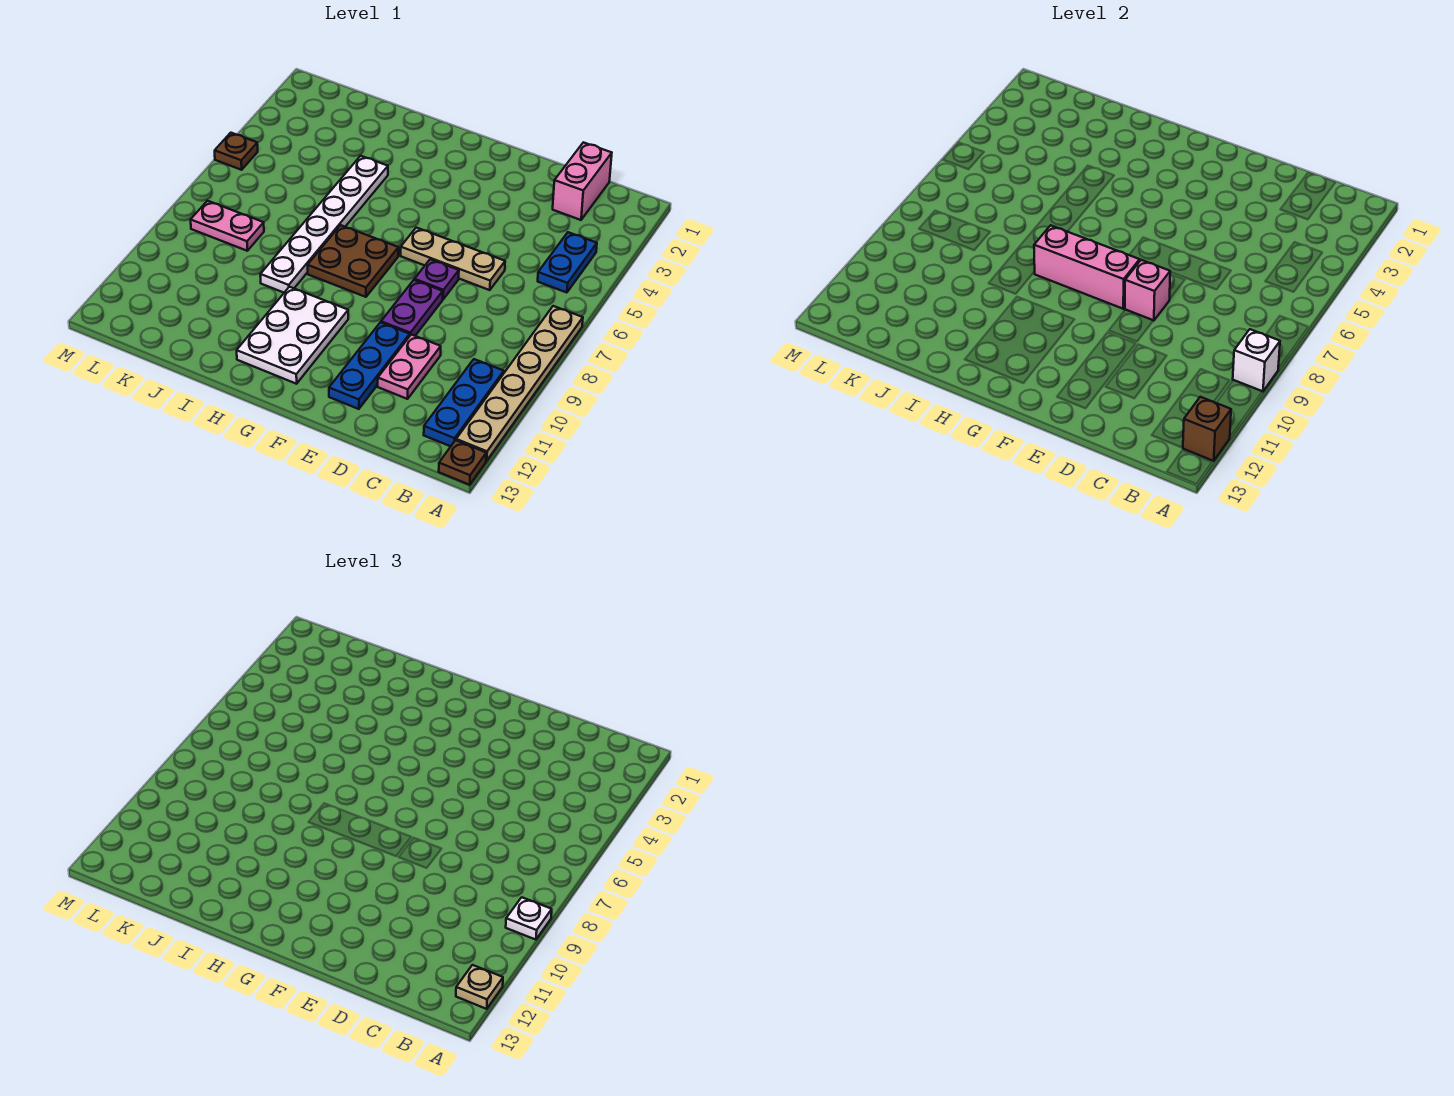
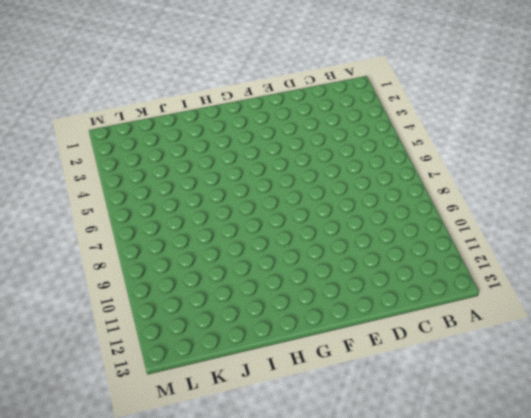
none -> tan 1x6 plate [456,306,583,461]
none -> brown 1x1 plate [439,440,486,485]
none -> blue 1x2 plate [538,232,597,293]

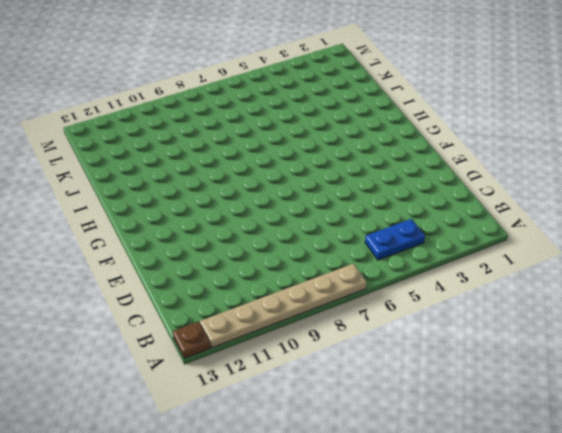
none -> blue 1x3 plate [424,359,504,446]
none -> pink 1x2 brick [553,142,612,220]
none -> tan 1x3 plate [401,228,505,290]

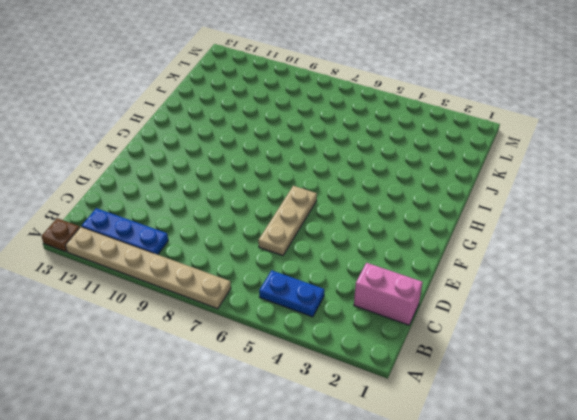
none -> pink 1x2 plate [378,335,441,399]
none -> purple 1x1 plate [414,259,459,299]
none -> purple 1x2 plate [381,280,443,336]

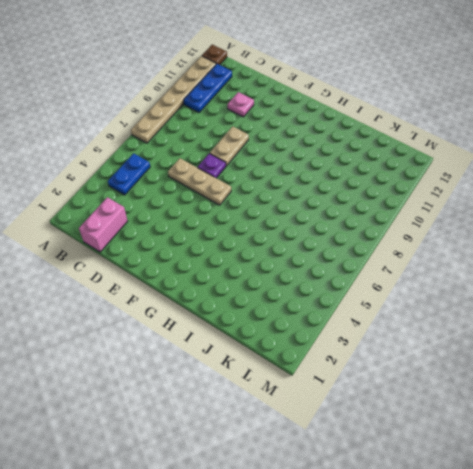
pink 1x1 plate [228,92,254,117] -> pink 1x2 plate [378,335,441,399]
tan 1x2 plate [210,126,249,166] -> purple 1x2 plate [381,280,443,336]
none -> blue 1x3 plate [329,322,410,409]
none -> brown 2x2 plate [308,225,398,297]
none -> white 2x3 plate [237,287,348,384]

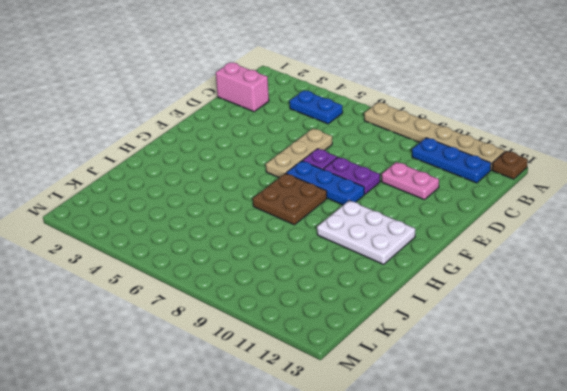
blue 1x3 plate [286,161,364,205] -> blue 1x3 plate moved to [329,322,410,409]
none -> white 1x6 plate [260,156,388,293]
none -> pink 1x2 plate [191,201,264,251]
none -> brown 1x1 plate [215,133,258,170]

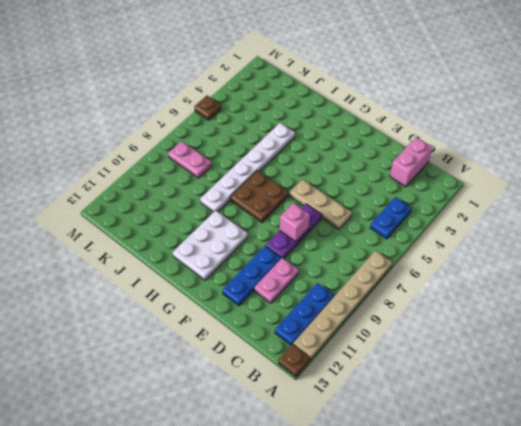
none -> white 1x1 brick [1233,329,1280,392]
none -> brown 1x1 brick [1183,397,1231,461]
none -> pink 1x3 brick [1034,225,1140,309]

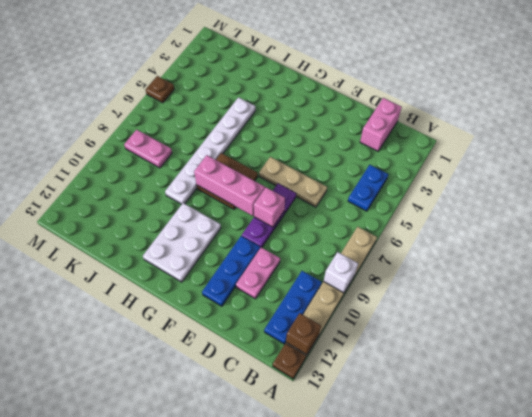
none -> white 1x1 plate [506,897,552,940]
none -> tan 1x1 plate [456,965,503,1009]

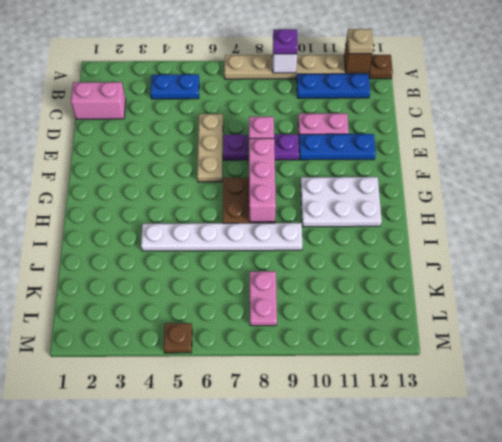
purple 1x1 plate [273,29,298,54] -> white 1x1 plate [506,897,552,940]

